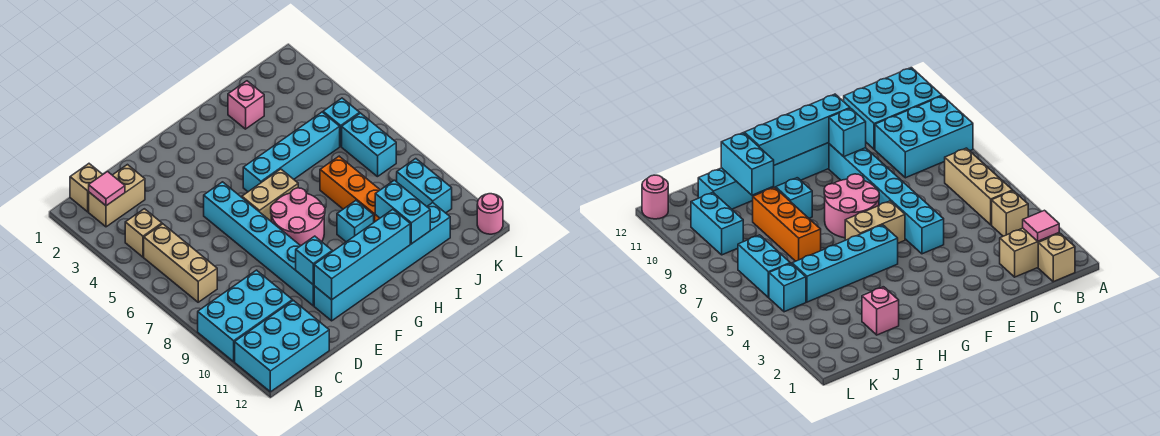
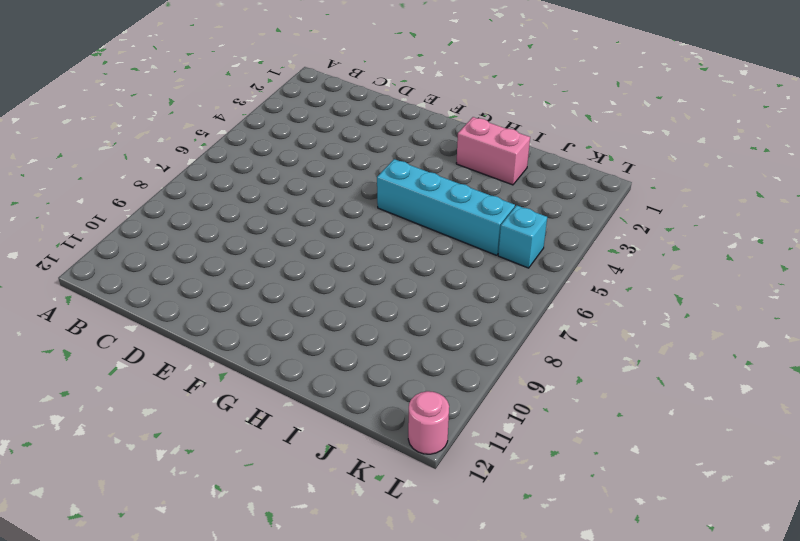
pink 1x2 brick [456,117,530,185] -> pink 1x1 brick [228,81,264,129]
none -> cyan 2x3 brick [198,270,292,361]
none -> cyan 2x3 brick [235,300,329,392]
none -> tan 1x1 brick [70,164,103,212]

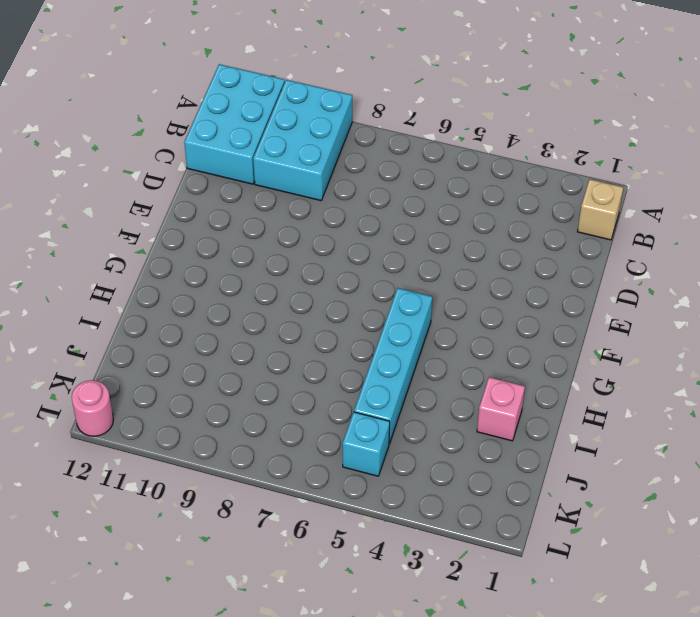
none -> tan 1x2 brick [89,165,145,227]
none -> tan 1x1 brick [125,209,162,257]
none -> tan 1x3 brick [144,224,217,302]

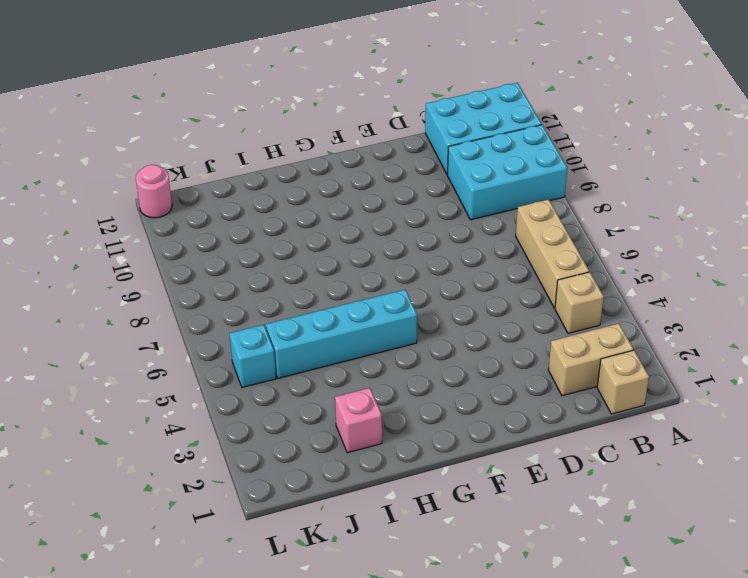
none -> cyan 1x6 brick [204,182,314,306]
none -> cyan 1x6 brick [314,203,450,321]
none -> tan 1x2 brick [242,169,298,221]

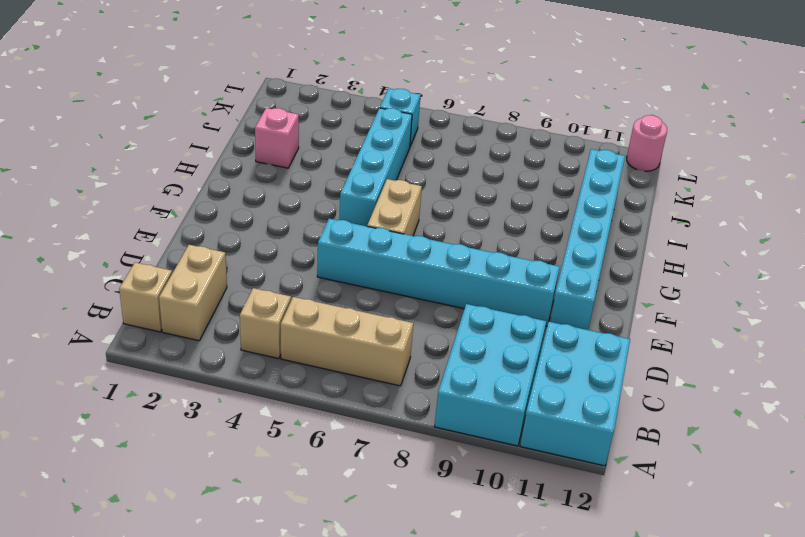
none -> pink 2x2 round brick [271,188,325,246]
none -> cyan 1x1 brick [337,201,374,242]
none -> orange 1x3 brick [320,156,380,222]

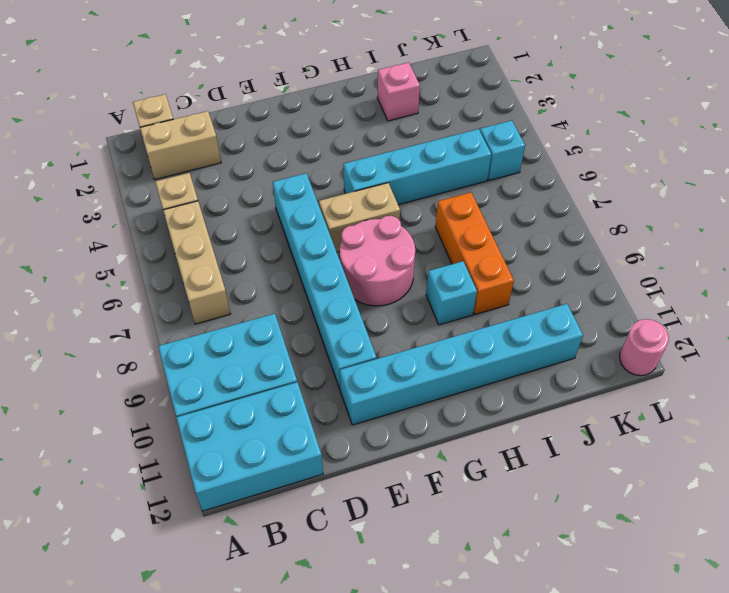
none -> cyan 1x2 brick [342,113,396,177]
none -> cyan 1x2 brick [397,159,452,213]
none -> pink 1x1 tile [89,172,125,206]

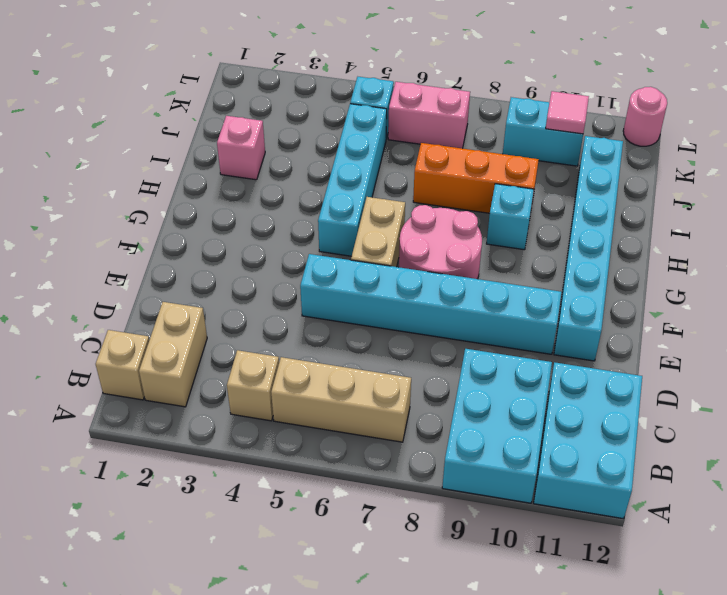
pink 1x2 brick [388,82,470,148] -> cyan 1x2 brick [342,113,396,177]
pink 1x1 tile [546,91,589,134] -> pink 1x1 tile moved to [89,172,125,206]
none -> cyan 1x1 brick [296,236,332,285]
none -> cyan 1x4 brick [314,209,410,300]
none -> cyan 1x2 brick [375,180,430,244]

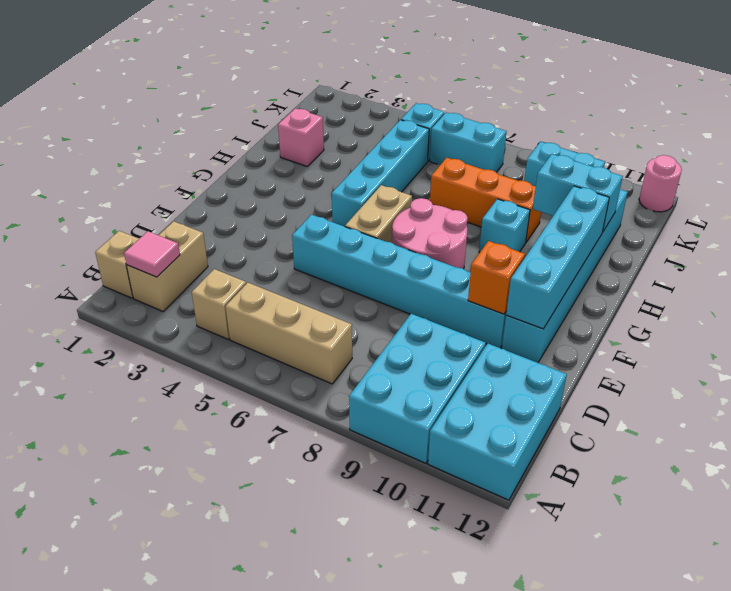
orange 1x1 brick [468,241,525,314] -> cyan 1x1 brick [296,236,332,285]

